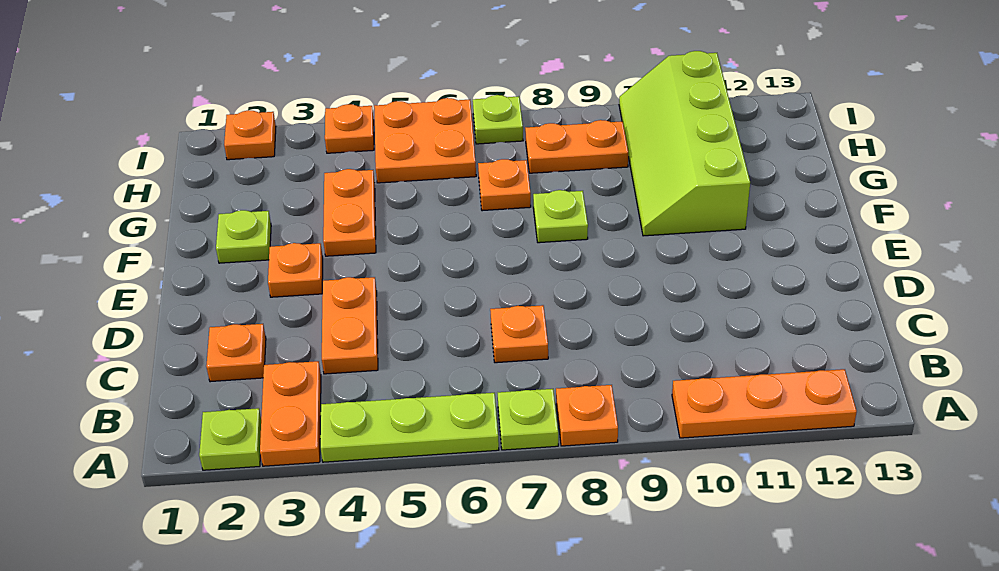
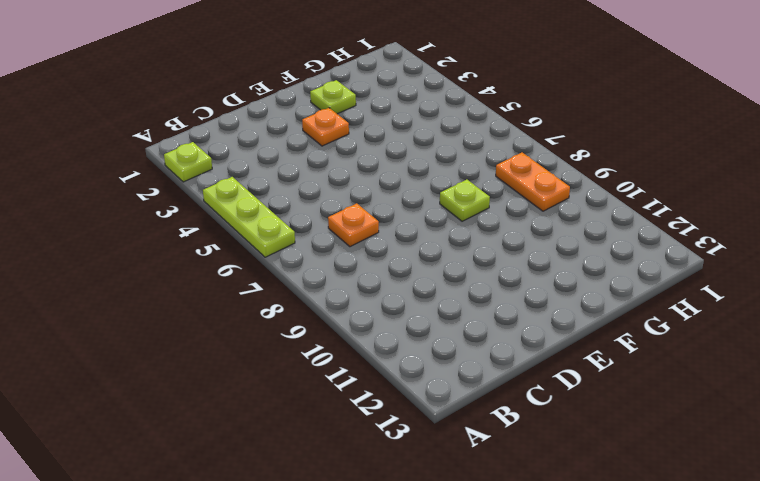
none -> orange 1x2 plate [260,361,321,466]
none -> lime 1x1 plate [498,389,558,450]
none -> orange 1x1 plate [556,385,618,446]

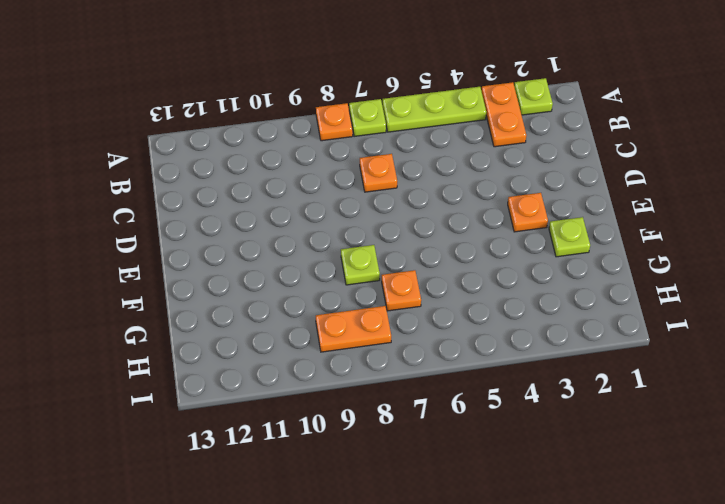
none -> orange 1x3 plate [672,369,857,438]
none -> orange 1x1 plate [206,324,266,382]
none -> orange 1x2 plate [322,277,378,374]

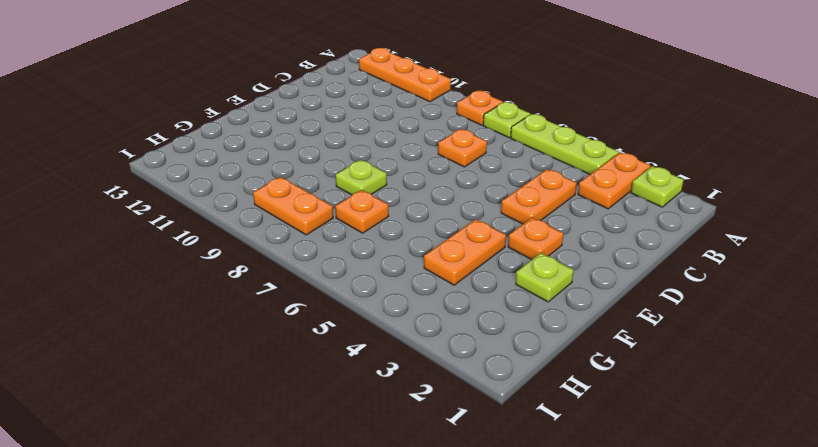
none -> orange 1x1 plate [206,324,266,382]
none -> lime 2x4 slope [619,51,750,236]
none -> orange 2x2 plate [374,98,476,183]

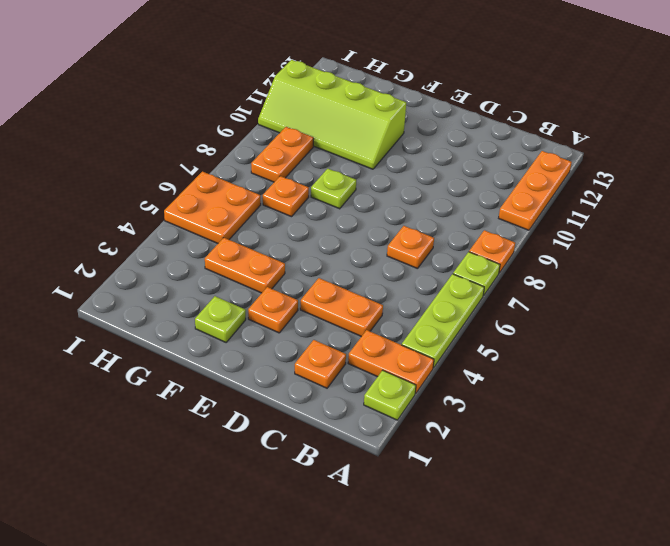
none -> orange 1x1 plate [224,110,276,160]
none -> orange 1x1 plate [325,104,374,153]
none -> lime 1x1 plate [473,95,523,144]

